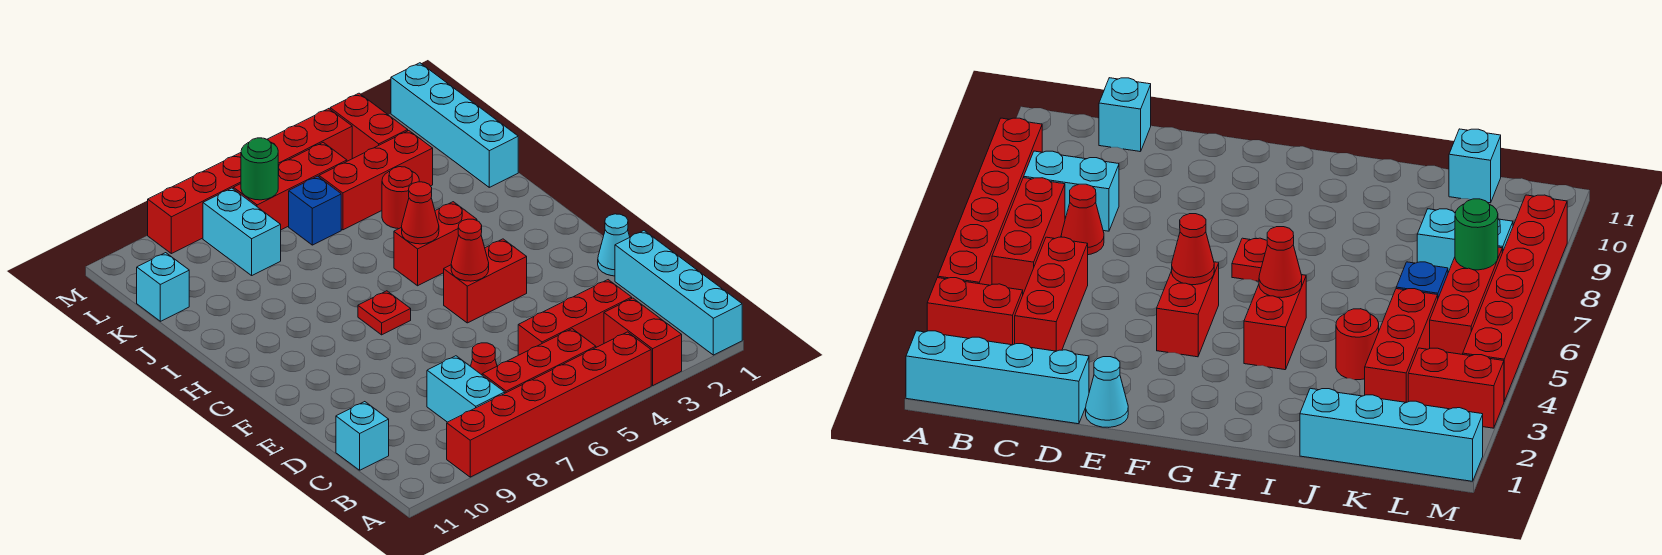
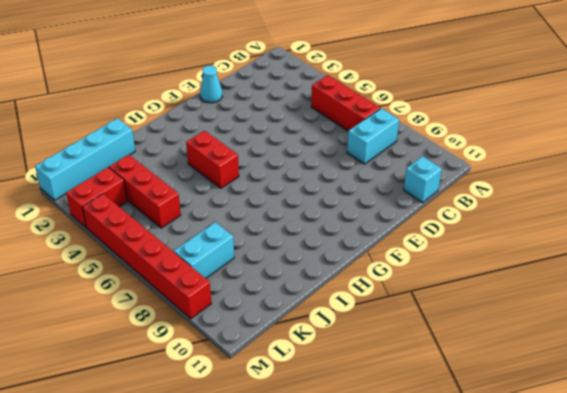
none -> cyan 1x4 brick [615,231,742,355]
none -> red 1x2 brick [604,298,682,385]
none -> red 1x6 brick [447,332,651,477]

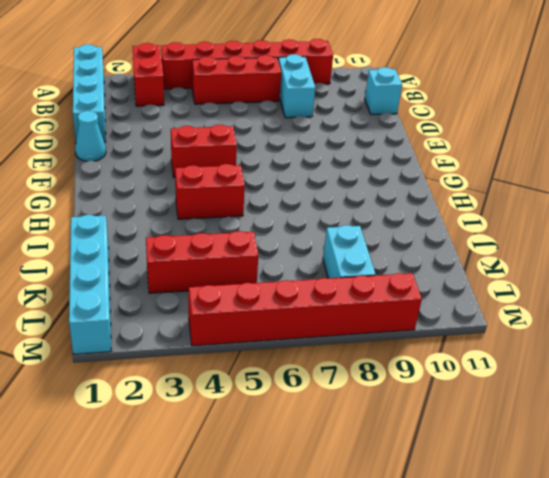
none -> red 1x3 brick [518,280,632,355]
none -> red 1x1 cone [471,343,497,375]
none -> red 1x1 plate [358,291,411,335]

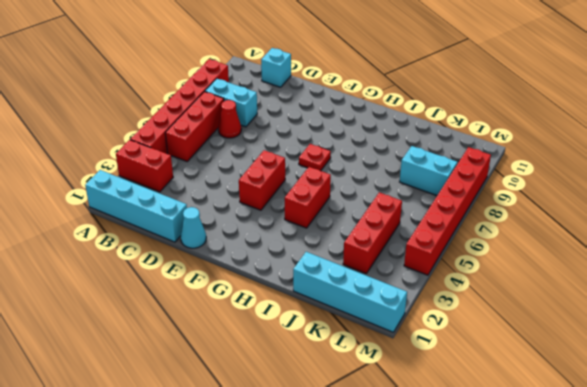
none -> red 1x3 brick [518,280,632,355]
none -> red 1x1 round brick [382,167,419,229]
none -> blue 1x1 brick [289,176,341,245]

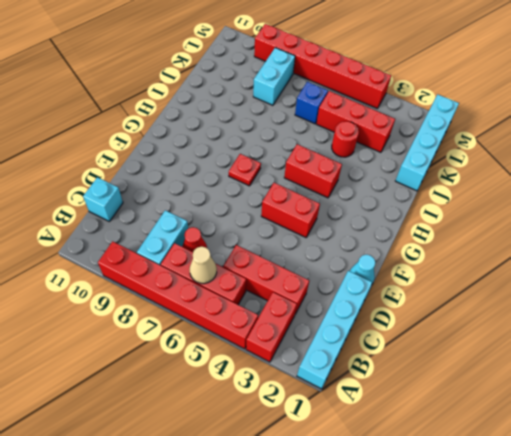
tan 1x1 cone [190,247,217,284] -> none
none -> cyan 1x1 brick [137,253,189,321]
none -> red 1x2 brick [330,93,408,159]
none -> red 1x3 brick [233,142,347,230]

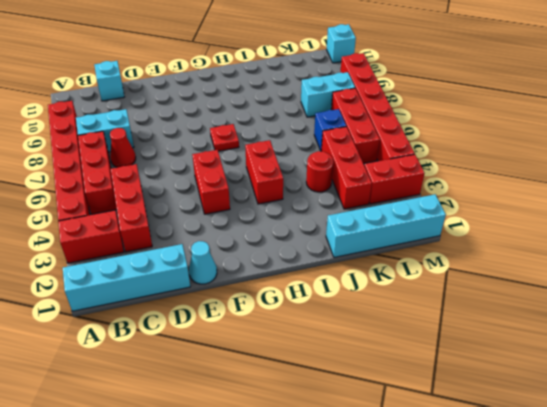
cyan 1x1 brick [326,24,356,63] -> cyan 1x1 brick moved to [137,253,189,321]
none -> red 1x1 cone [451,219,489,281]
none -> red 1x1 cone [402,182,439,244]
none -> green 1x1 round brick [241,138,278,200]

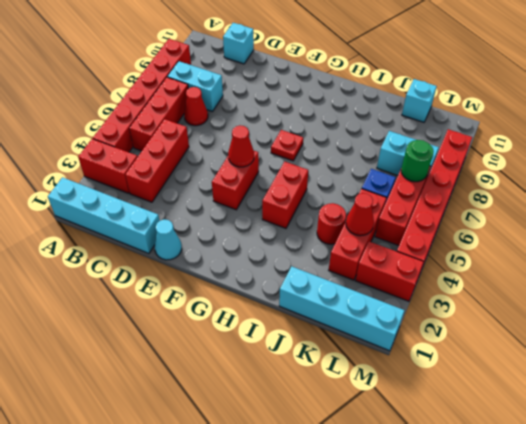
red 1x1 cone [346,193,374,236] -> red 1x1 cone moved to [402,182,439,244]

